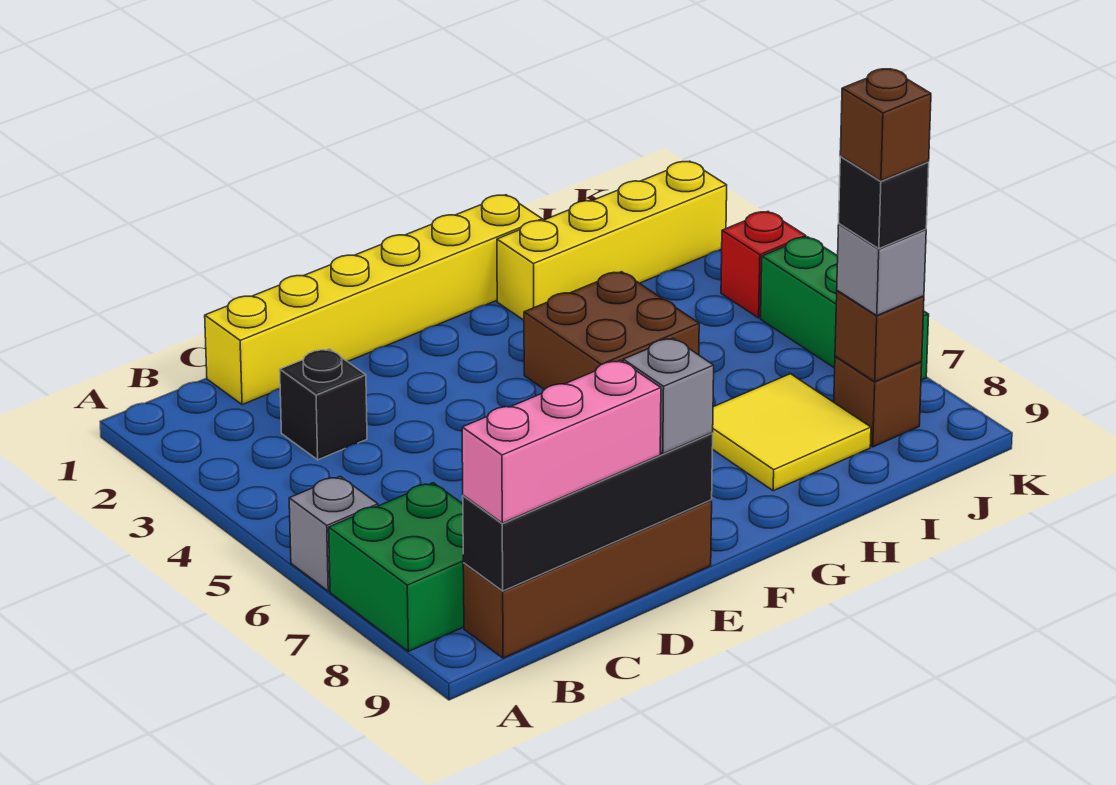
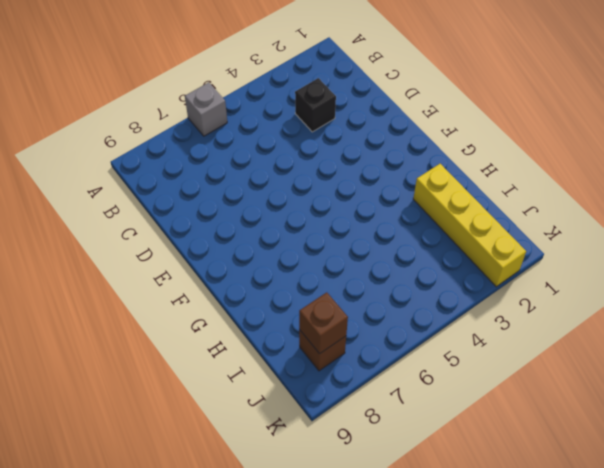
none -> green 2x2 brick [329,483,464,651]
none -> brown 1x4 brick [463,500,712,658]
none -> yellow 1x6 brick [205,195,542,405]

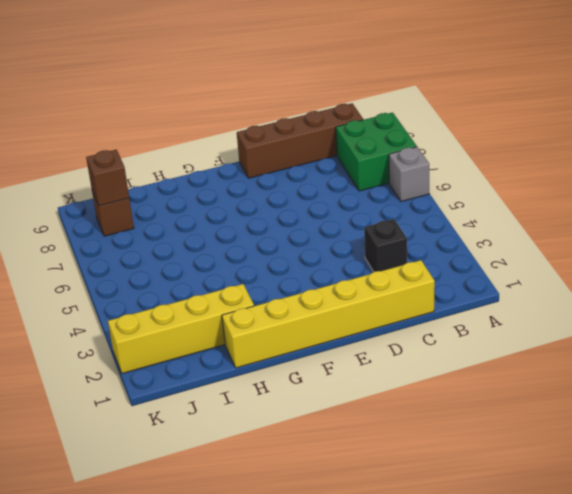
none -> brown 2x2 brick [524,272,699,390]
none -> yellow 2x2 tile [712,374,871,491]
none -> red 1x1 brick [721,212,806,318]

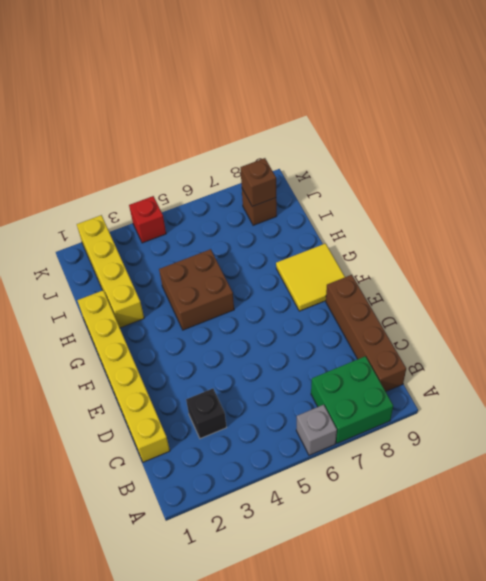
yellow 2x2 tile [276,244,345,311] -> yellow 2x2 tile moved to [712,374,871,491]
none -> green 1x3 brick [761,237,929,380]
none -> black 1x4 brick [463,433,713,591]
none -> pink 1x3 brick [462,360,661,523]

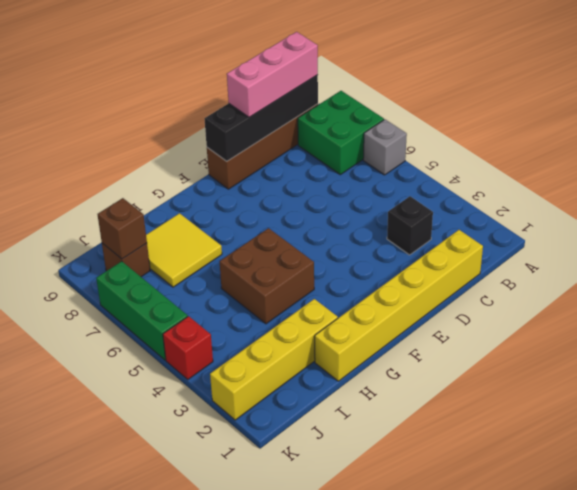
none -> grey 1x1 brick [623,338,714,454]
none -> grey 1x1 brick [837,224,926,315]
none -> black 1x1 brick [839,157,929,249]

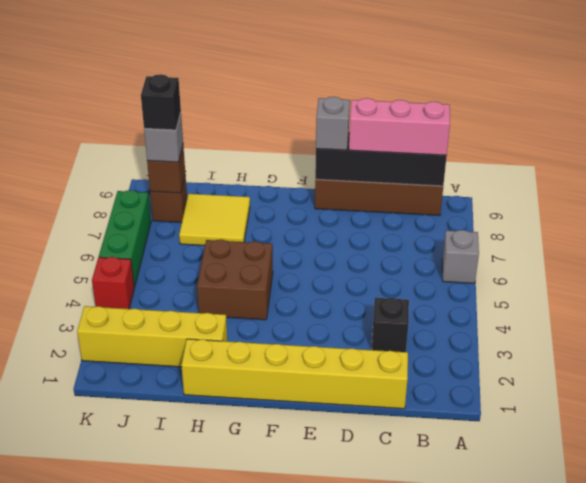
none -> green 2x2 brick [329,483,464,651]
none -> brown 1x1 brick [840,69,931,181]

